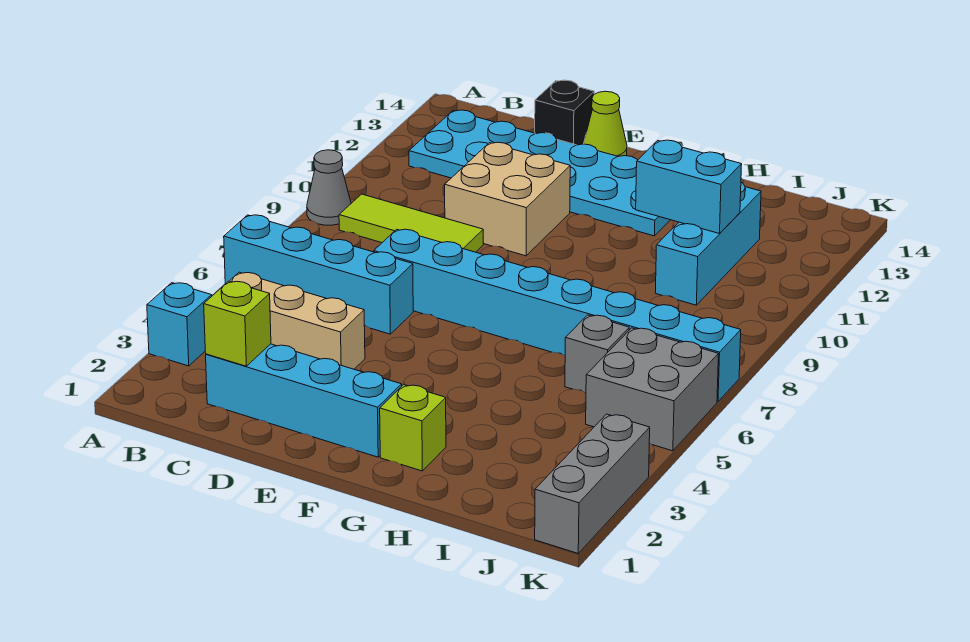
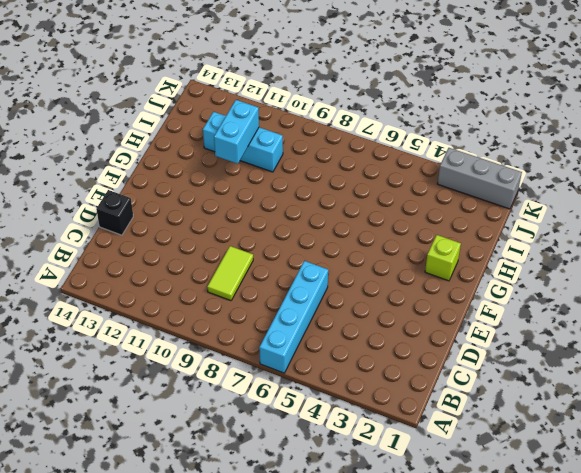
lime 1x2 tile [207,246,253,301] -> lime 1x3 tile [339,194,483,252]
none -> cyan 1x1 brick [147,283,212,366]
none -> grey 1x1 cone [307,150,351,225]
none -> tan 1x3 brick [230,272,365,369]

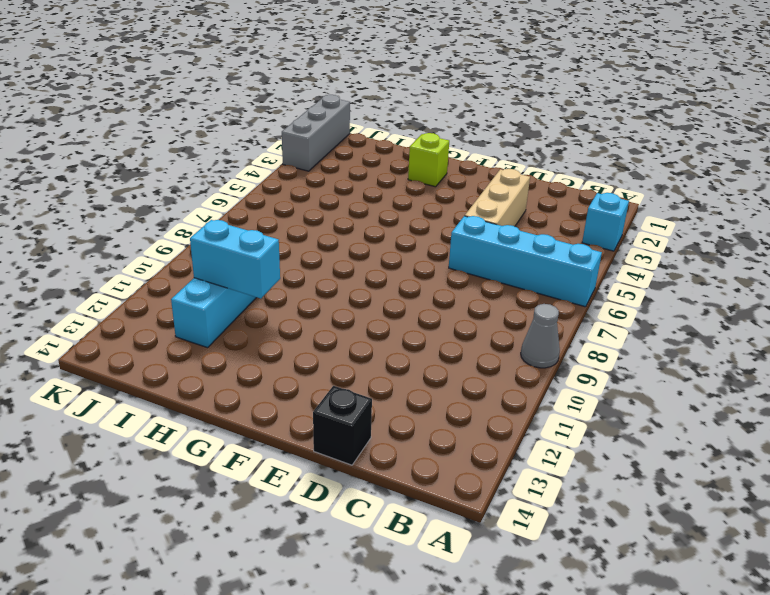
tan 1x3 brick [465,169,530,226] -> tan 1x3 brick turned to [230,272,365,369]
none -> lime 1x3 tile [339,194,483,252]
none -> cyan 2x6 plate [409,110,670,236]
none -> cyan 1x4 brick [206,344,402,457]

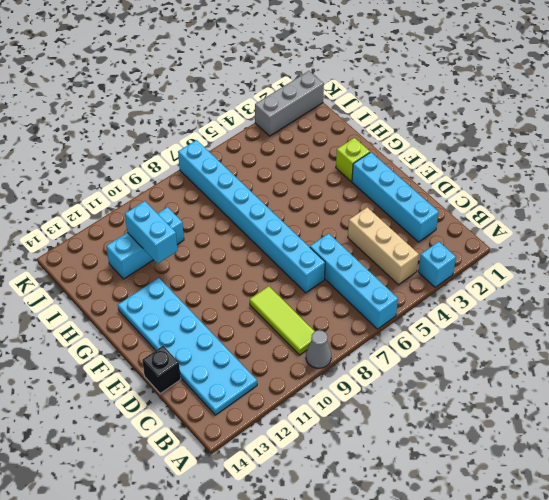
none -> tan 2x2 brick [445,142,570,256]
none -> lime 1x1 cone [584,91,627,156]
none -> grey 1x1 brick [565,315,629,393]

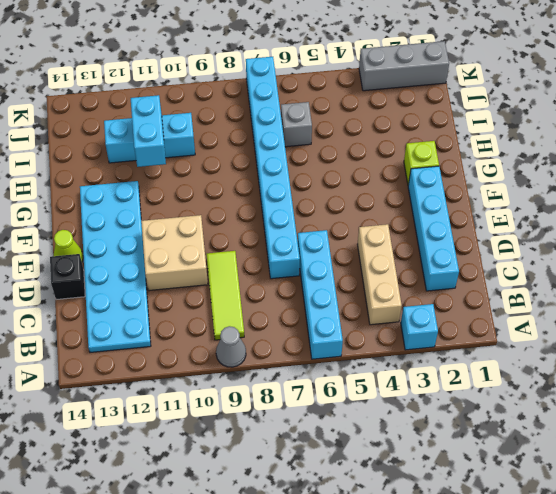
none -> grey 2x2 brick [586,328,718,451]
none -> lime 1x1 brick [204,281,271,366]

